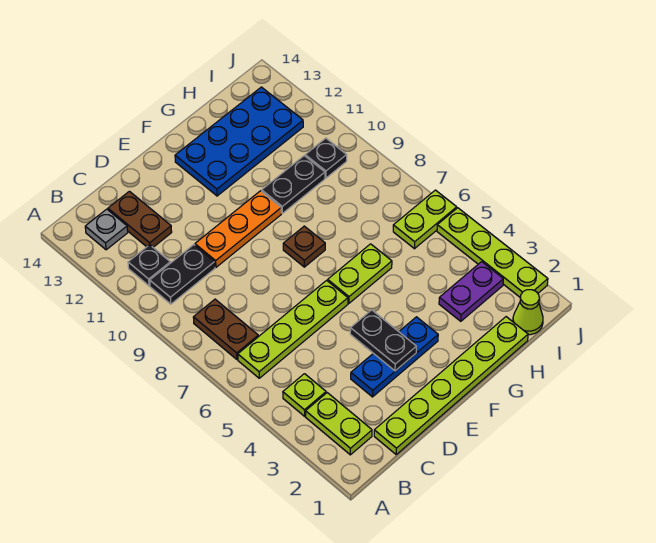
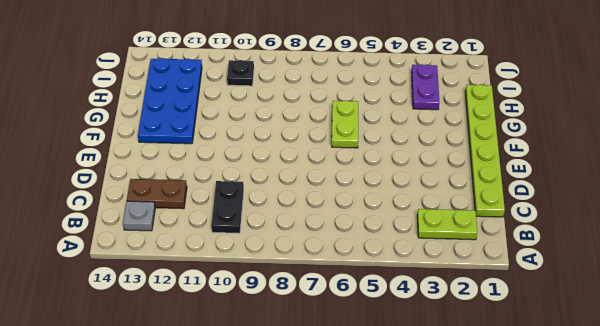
none -> lime 1x1 plate [283,374,326,416]
none -> lime 1x4 plate [238,280,348,378]
none -> brown 1x2 plate [193,299,258,359]

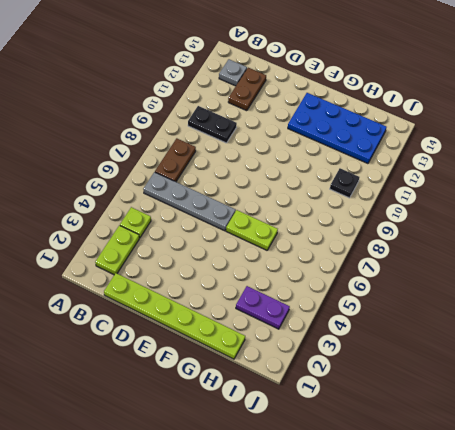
grey 1x4 plate [143,172,236,231] -> lime 1x4 plate [238,280,348,378]
none -> black 1x1 plate [128,245,170,286]
none -> blue 1x3 plate [351,317,438,397]
none -> orange 1x3 plate [195,191,281,267]

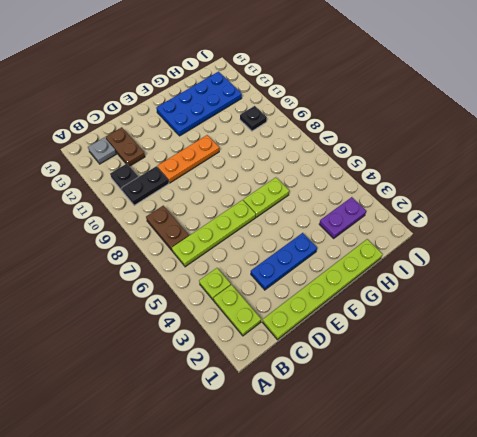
none -> brown 1x1 plate [283,226,325,267]
none -> black 1x2 plate [262,156,325,213]
none -> lime 1x1 cone [513,290,543,335]

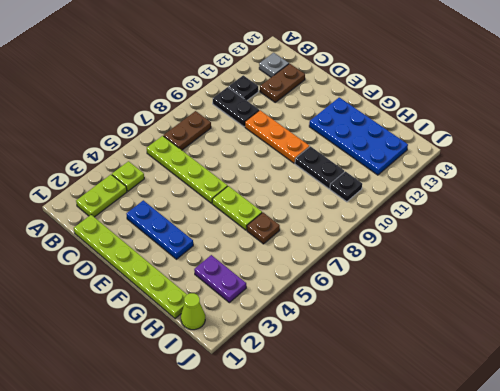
brown 1x1 plate [247,213,280,244] -> brown 1x1 plate moved to [283,226,325,267]
none -> lime 1x2 plate [393,190,457,249]
none -> lime 1x4 plate [437,208,548,297]
none -> black 1x2 plate [350,310,416,371]

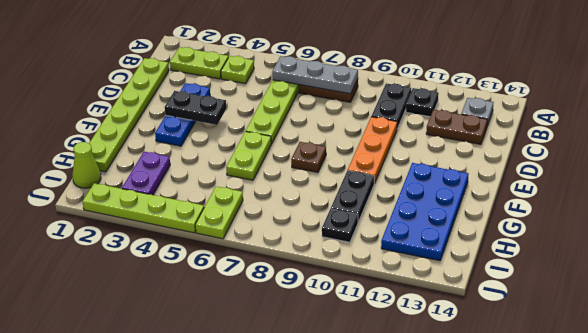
grey 1x3 plate [272,56,358,94] -> none

